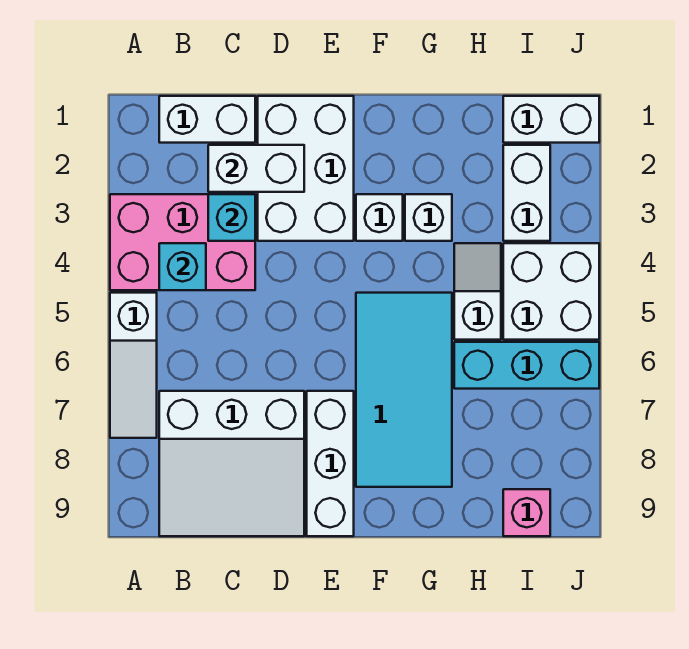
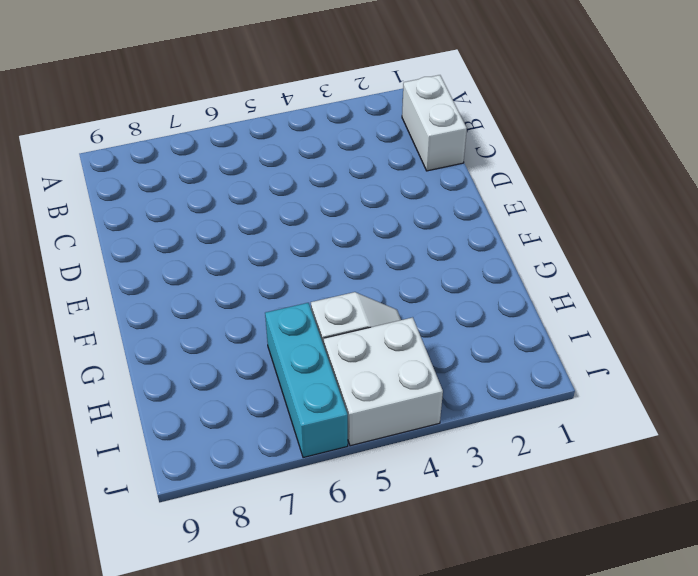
none -> pink 2x3 brick [110,194,255,290]
none -> white 1x3 slope [110,293,157,438]
none -> white 3x3 slope [159,391,304,536]

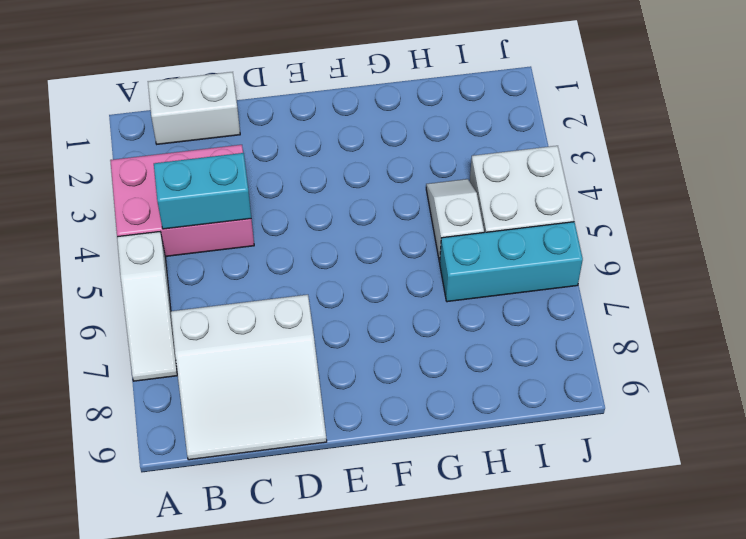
cyan 1x2 brick [154,153,251,229] -> cyan 1x1 brick [159,243,206,290]
none -> white 2x3 brick [258,96,354,241]
none -> white 1x3 brick [307,391,354,536]
none -> white 1x1 brick [356,194,403,241]

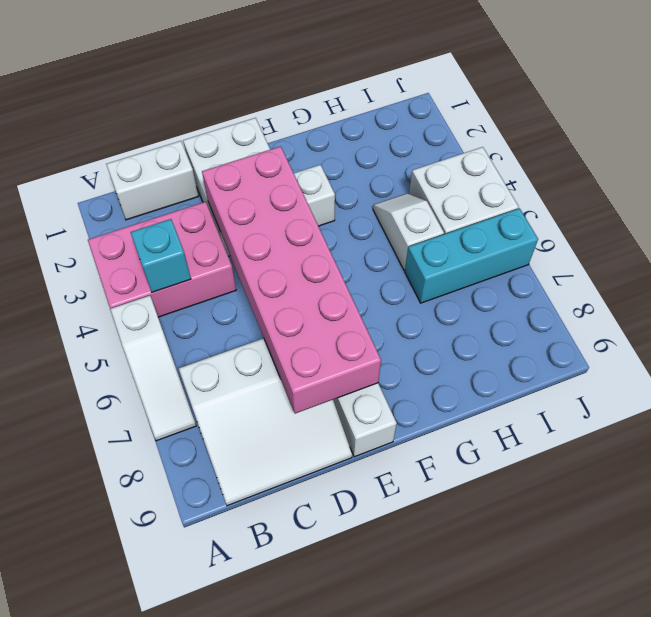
pink 2x6 brick [202,146,381,414] -> none
none -> cyan 2x4 tile [356,293,452,487]
none -> white 1x1 brick [405,194,452,241]
none -> white 1x2 brick [503,96,599,143]

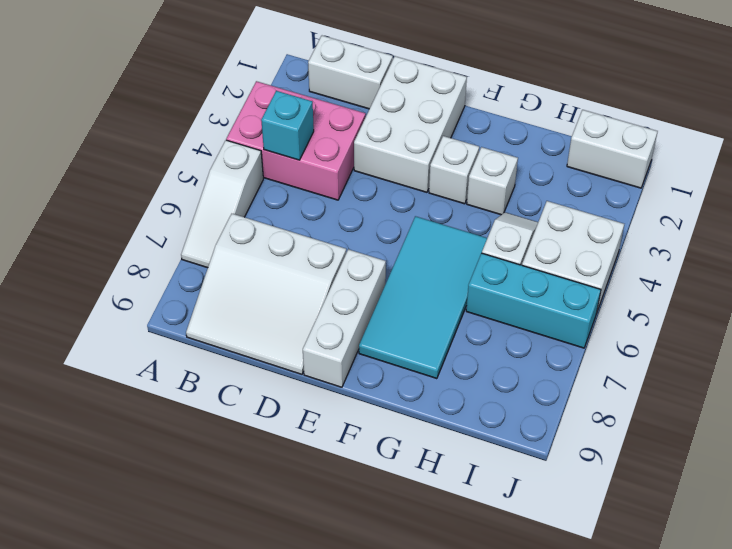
none -> white 1x2 brick [503,145,550,241]
none -> pink 1x1 brick [503,489,550,536]
none -> white 1x2 brick [208,145,304,192]

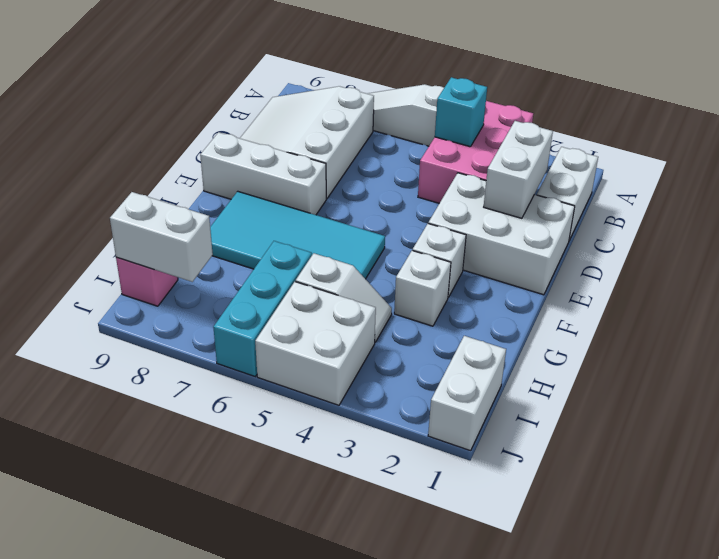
white 1x2 brick [110,192,213,282] -> white 1x2 brick moved to [503,145,550,241]
none -> cyan 1x1 brick [208,194,255,241]

